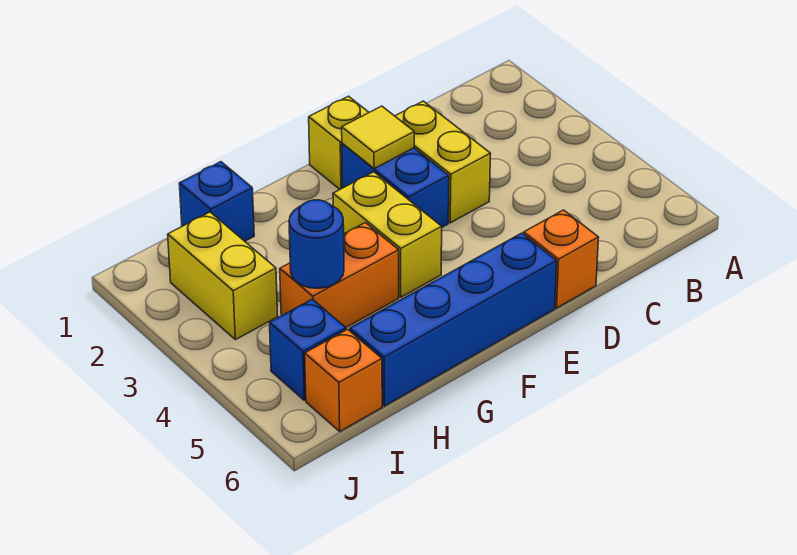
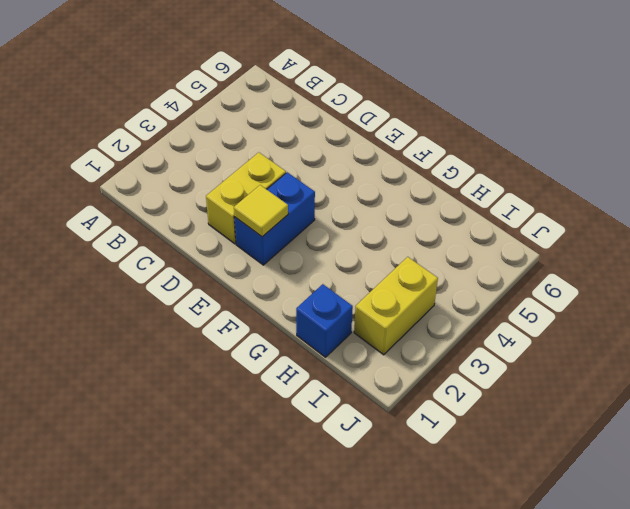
none -> orange 1x1 brick [524,210,599,308]
none -> yellow 1x1 brick [309,96,369,189]
none -> blue 1x4 brick [350,233,557,406]

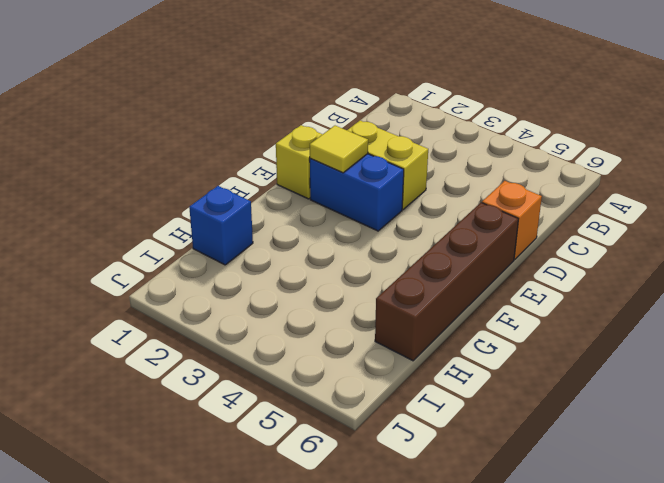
brown 1x4 brick [375,203,518,361] -> blue 1x4 brick [350,233,557,406]
none -> yellow 1x2 brick [333,172,442,297]
none -> orange 1x2 brick [280,223,399,327]
none -> yellow 1x2 brick [168,212,278,340]

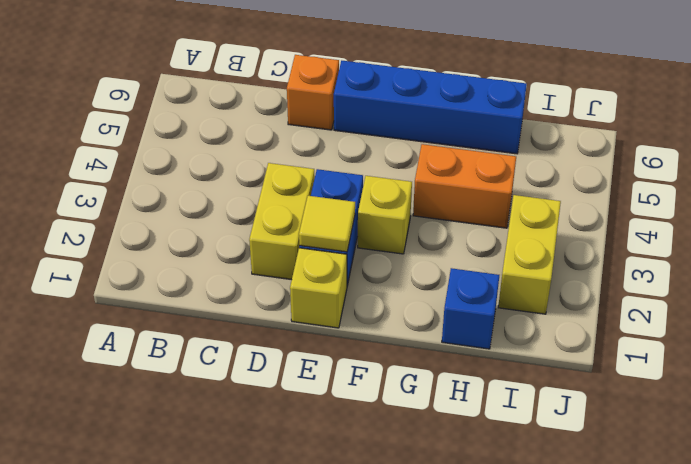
yellow 1x1 brick [358,176,412,254] -> yellow 1x2 brick [333,172,442,297]
none -> blue 1x1 brick [270,299,346,400]
none -> orange 1x1 brick [305,329,382,431]
none -> blue 1x1 round brick [289,200,344,288]

